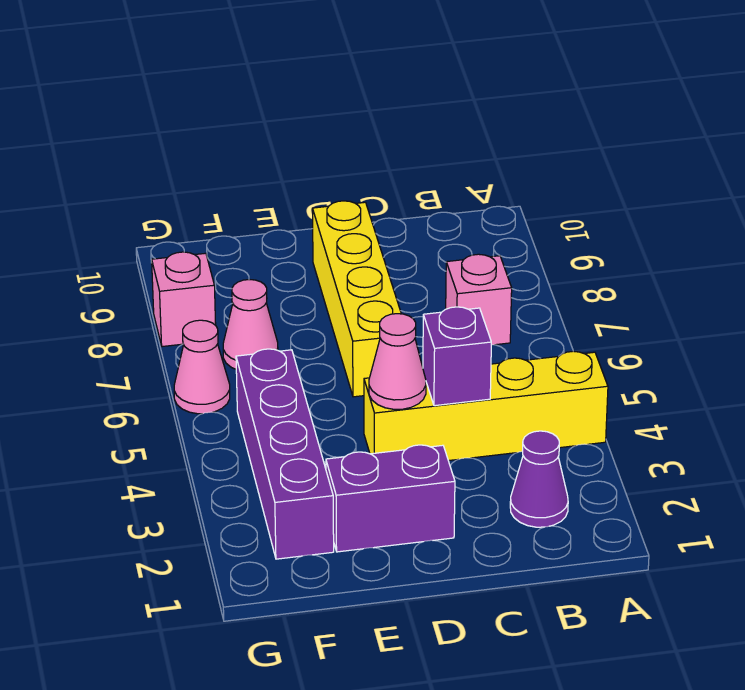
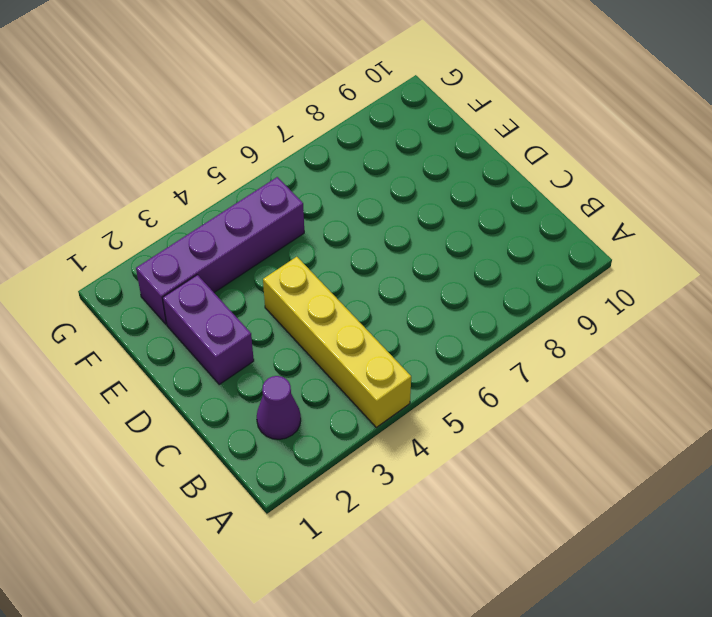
none -> pink 1x1 brick [446,254,512,345]
none -> yellow 1x4 brick [312,201,401,397]

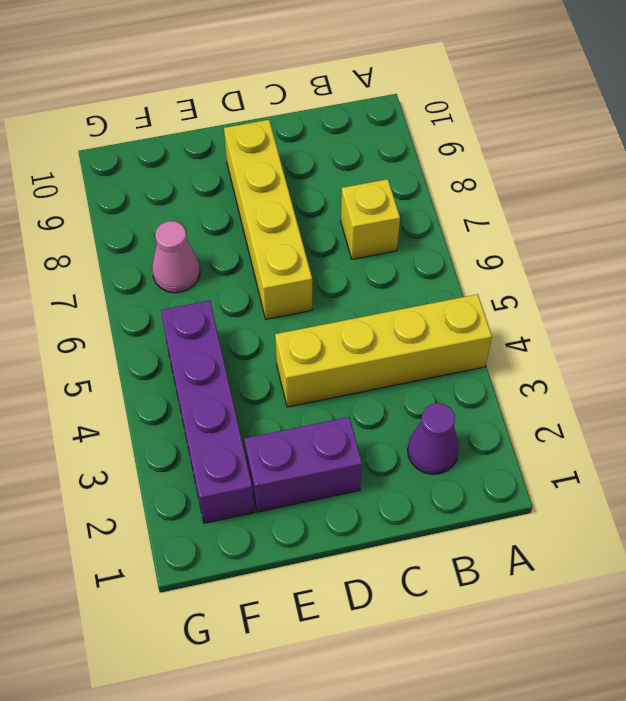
yellow 1x1 brick [341,179,400,259] -> pink 1x1 brick [446,254,512,345]
none -> pink 1x1 cone [174,320,230,414]
none -> pink 1x1 brick [152,252,216,347]

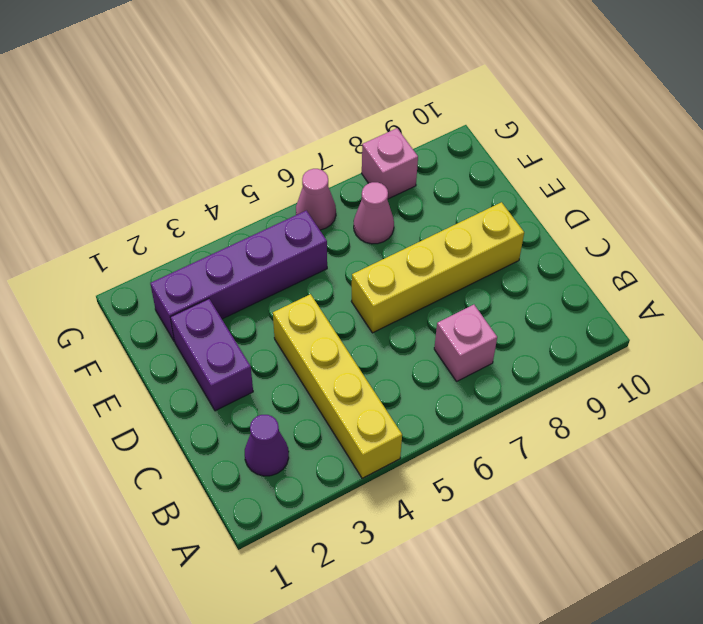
none -> purple 1x1 brick [423,307,491,406]
none -> pink 1x1 cone [369,314,426,409]

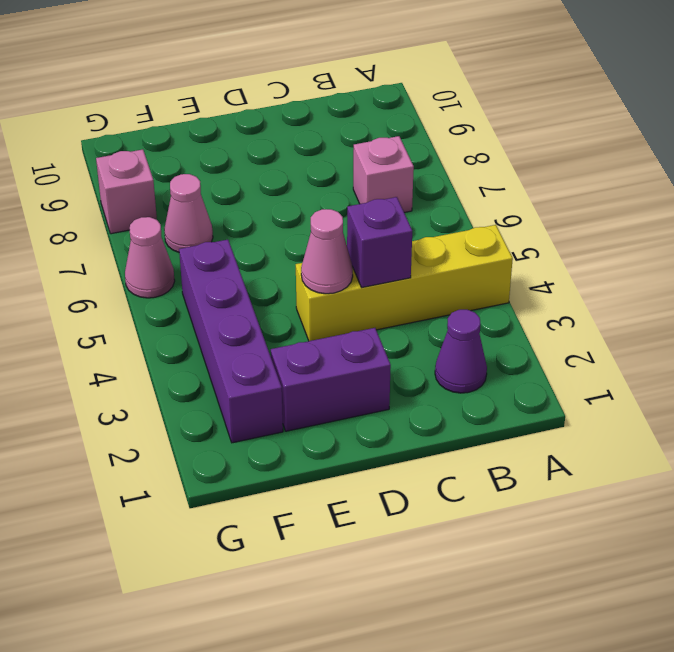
none -> yellow 1x4 brick [312,201,401,397]

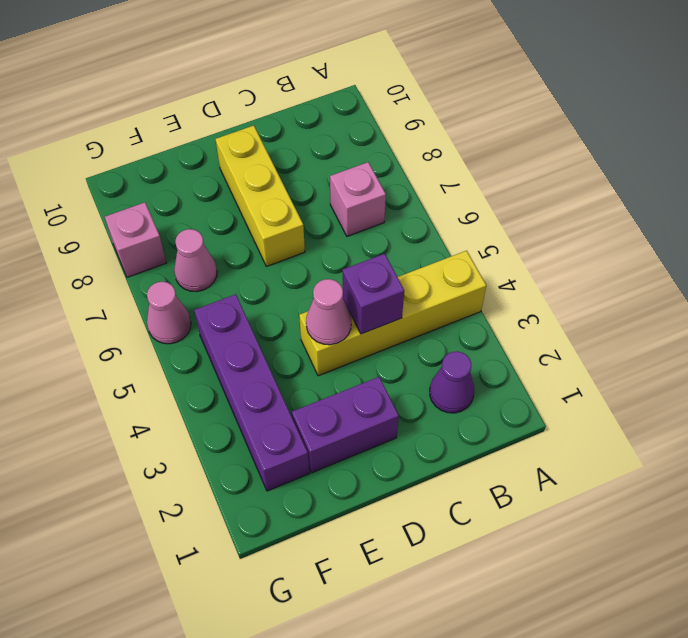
yellow 1x3 brick [216,125,305,266] -> yellow 1x4 brick [312,201,401,397]

